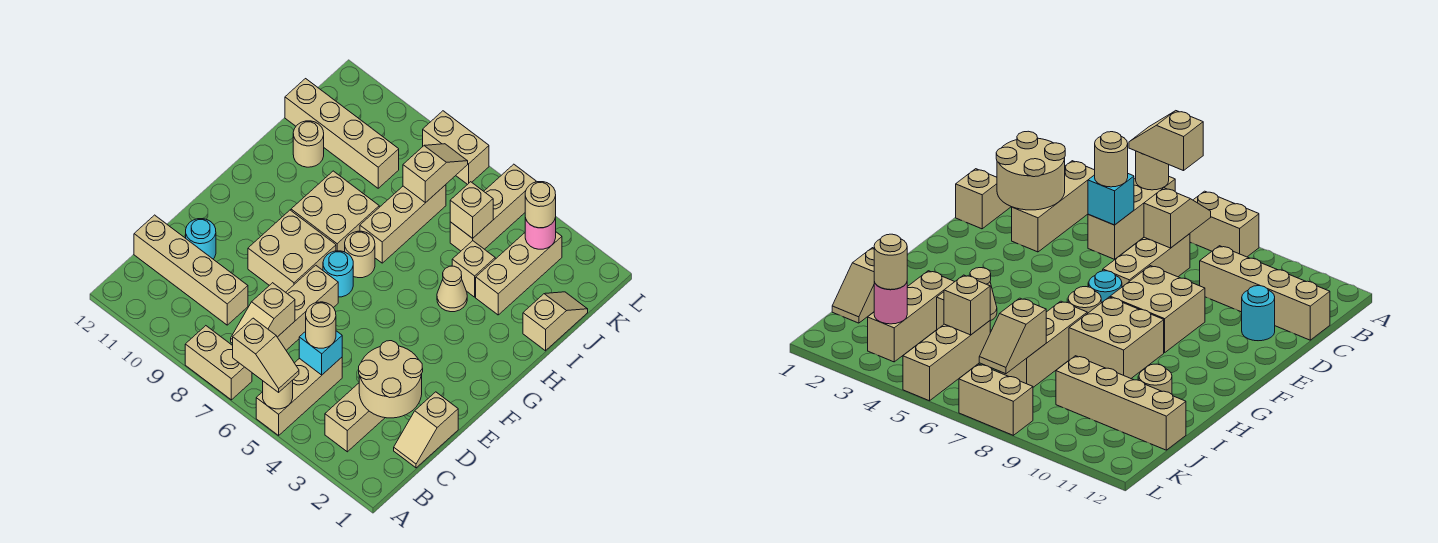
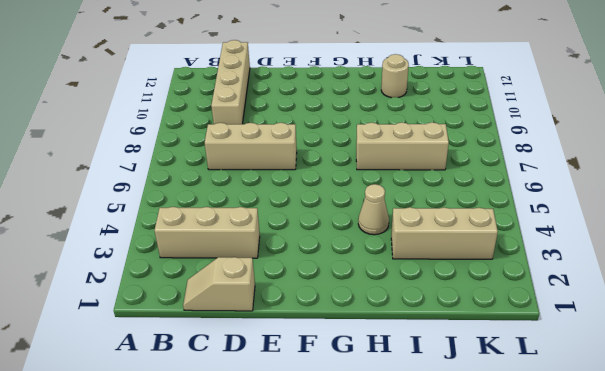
none -> tan 1x3 brick [256,357,342,435]
none -> tan 1x2 brick [185,326,252,400]
none -> cyan 1x1 round brick [186,219,216,259]
none -> tan 2x2 brick [248,210,336,292]

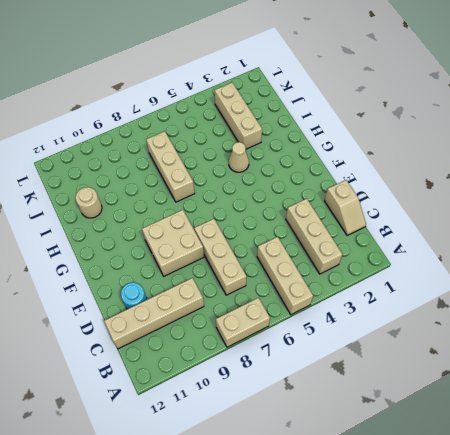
none -> cyan 1x1 round brick [323,251,353,297]
none -> tan 1x1 round brick [345,231,375,278]
none -> tan 2x2 brick [291,171,379,252]
none -> tan 1x2 slope [523,292,588,351]

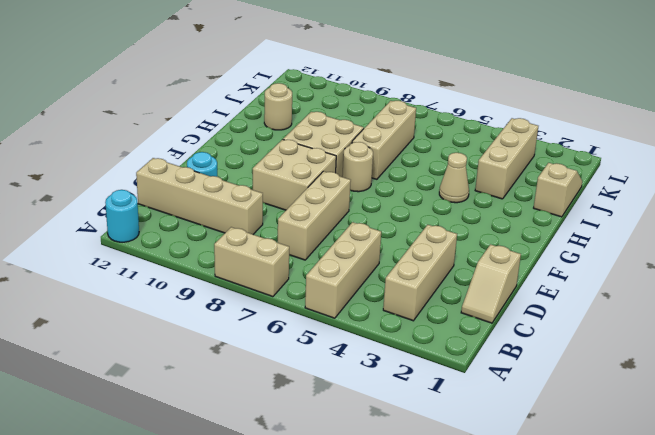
cyan 1x1 round brick [105,190,139,242] -> cyan 1x1 round brick moved to [323,251,353,297]
none -> tan 1x1 brick [452,241,495,297]
none -> tan 1x3 brick [450,164,536,251]
none -> tan 1x4 brick [285,79,399,188]
none -> tan 1x2 brick [423,111,489,185]

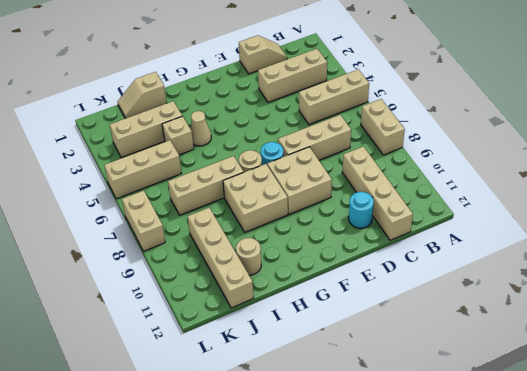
none -> tan 1x1 round brick [263,380,293,409]
none -> tan 1x2 slope [231,283,295,344]
none -> tan 2x2 round brick [359,341,423,418]
none -> cyan 1x1 brick [299,331,342,375]

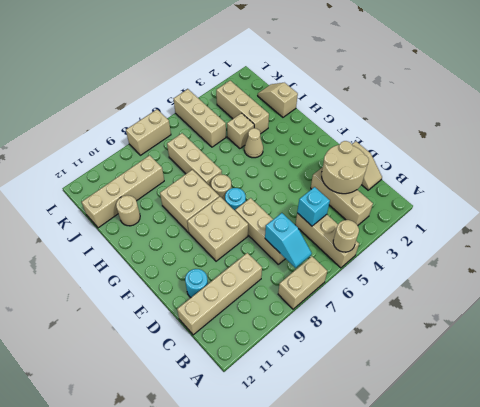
cyan 1x2 slope [265,213,312,268] -> tan 1x2 slope [231,283,295,344]
none -> tan 1x1 brick [450,182,493,238]
none -> tan 1x2 slope [403,144,468,203]
none -> pink 1x1 round brick [525,217,556,249]
none -> tan 1x2 slope [233,318,299,392]

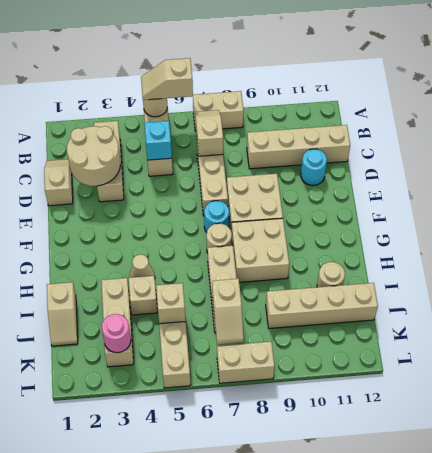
none -> tan 1x1 round brick [306,302,336,348]
none -> tan 1x1 round brick [525,182,556,228]

